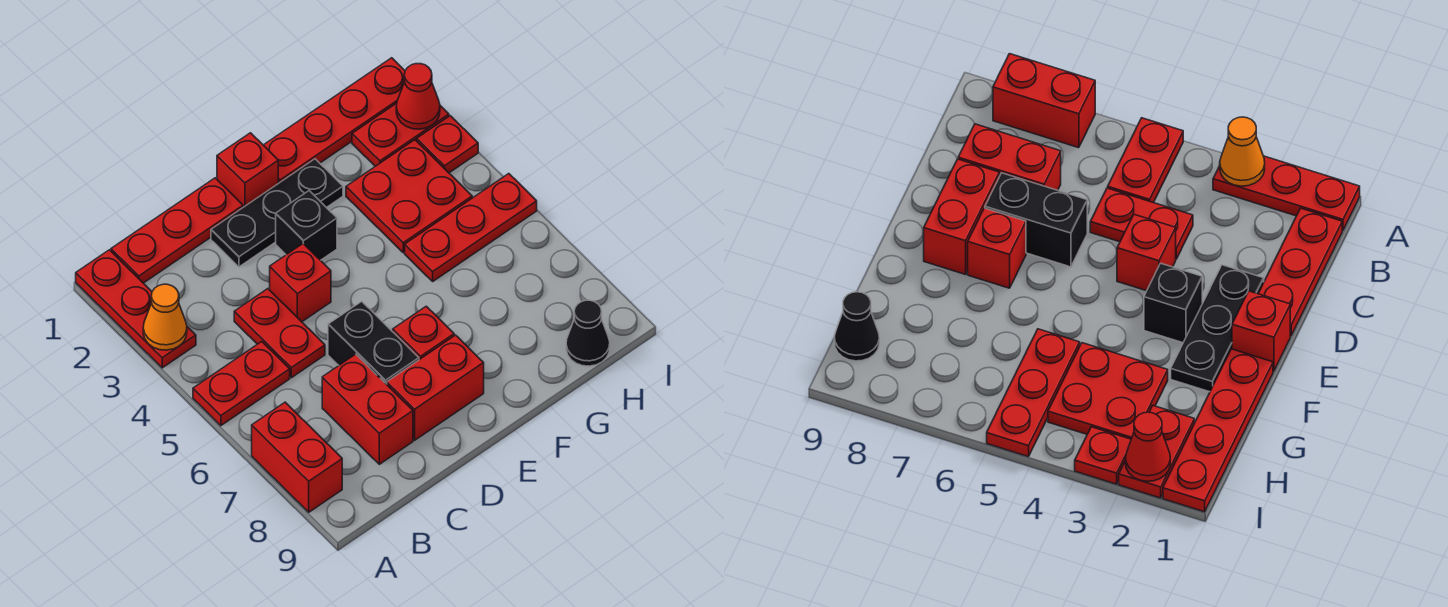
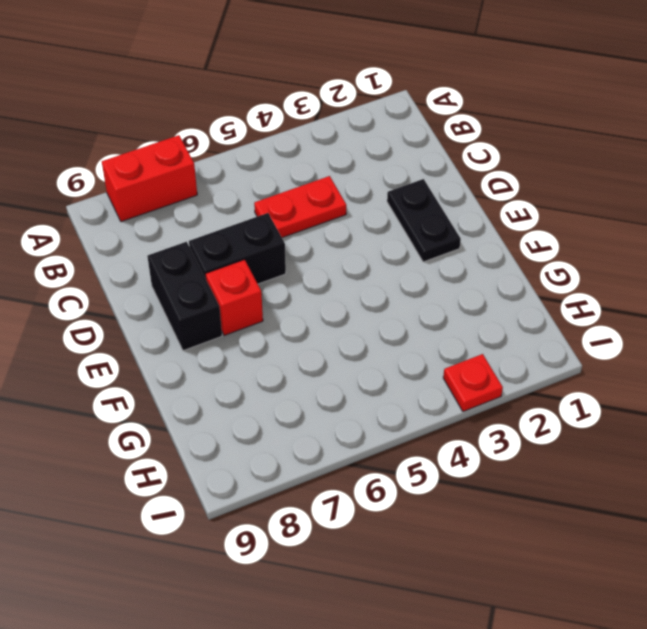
black 1x2 plate [387,179,461,262] -> black 1x3 plate [211,159,343,267]
black 1x2 brick [147,242,222,351] -> red 1x2 brick [387,335,484,440]
none -> red 1x3 plate [76,250,196,368]
none -> red 1x2 plate [193,342,290,426]
none -> red 1x3 plate [111,178,243,283]

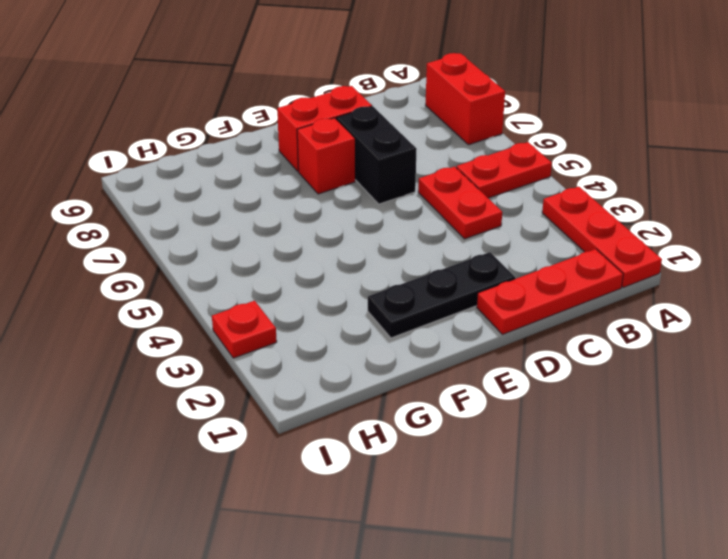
none -> red 1x2 brick [322,354,413,464]
none -> red 1x1 brick [270,244,331,322]
none -> red 1x1 brick [217,133,278,207]

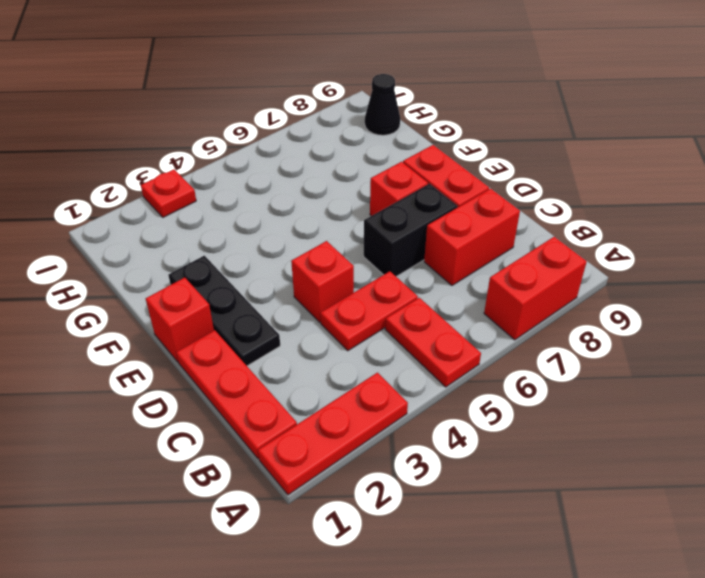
none -> black 1x1 brick [276,191,337,260]
none -> red 1x4 plate [264,58,405,183]
none -> red 2x2 plate [346,140,472,253]

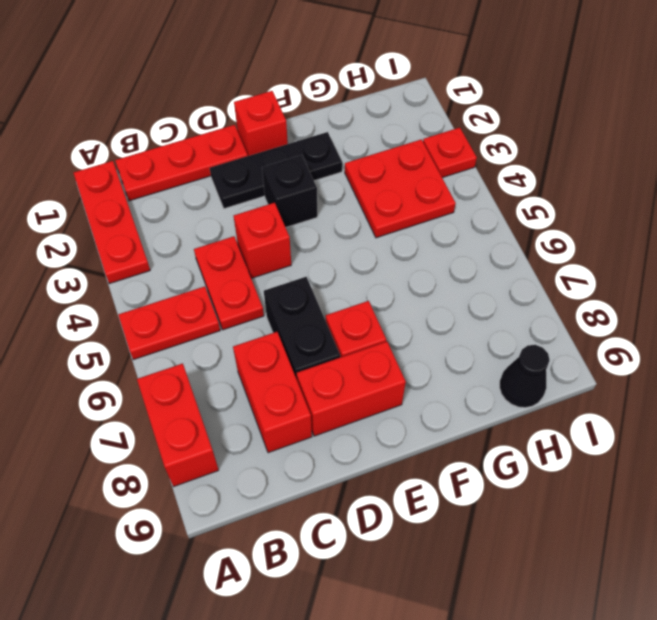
none -> red 1x4 plate [264,58,405,183]
none -> red 1x3 plate [405,174,537,281]
none -> red 1x2 plate [352,103,449,166]

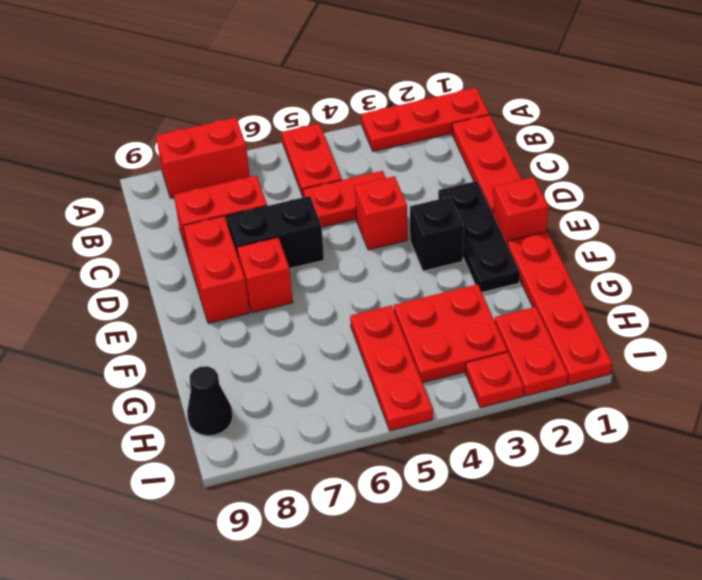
none -> orange 1x1 cone [143,284,187,350]
none -> red 1x1 cone [396,64,440,129]

